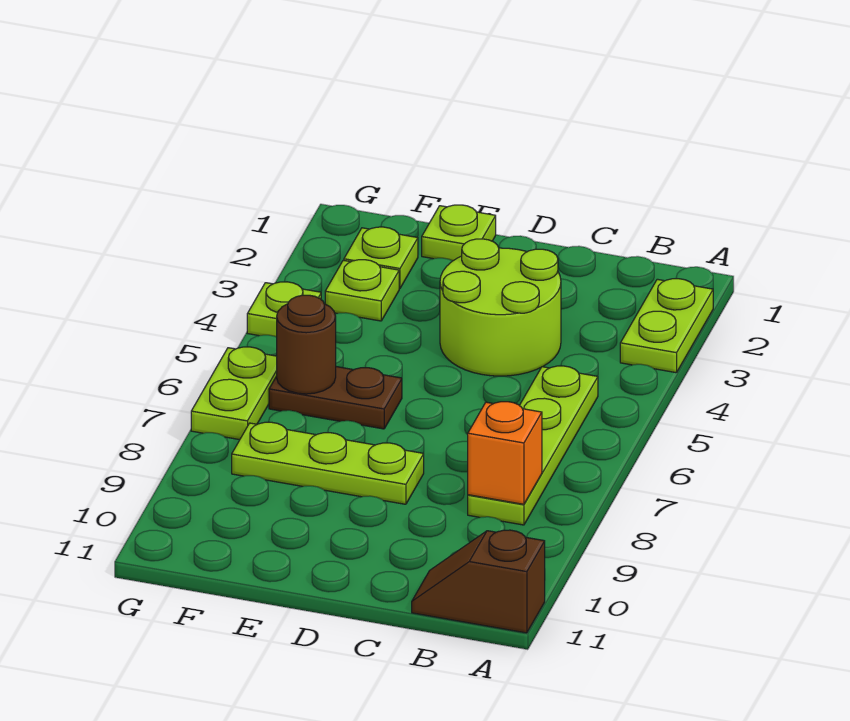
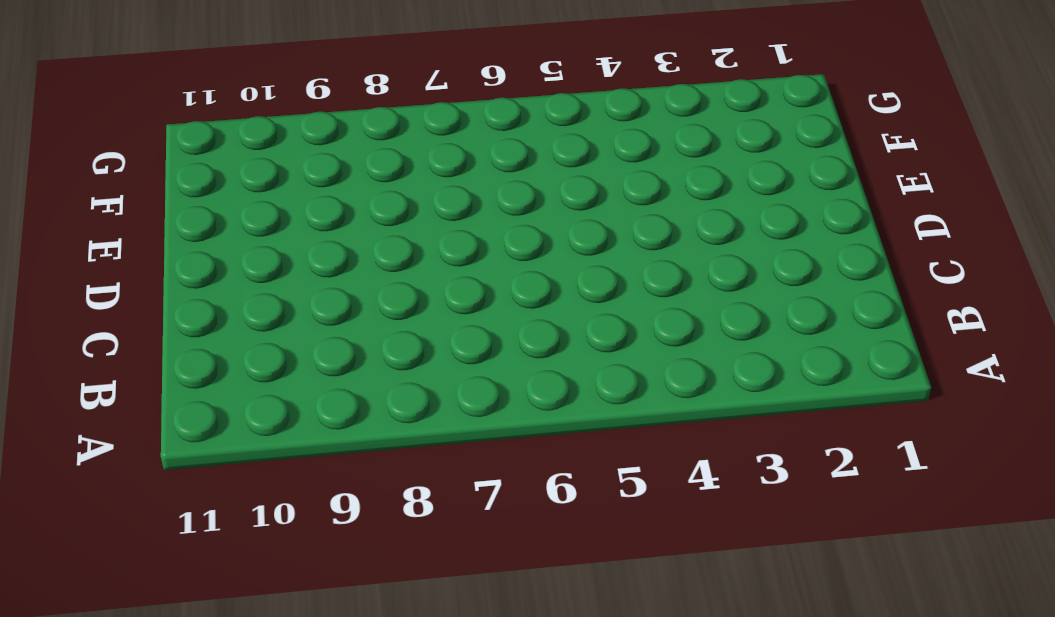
none -> lime 1x2 plate [620,278,713,373]
none -> brown 1x2 slope [412,530,545,633]
none -> lime 1x4 plate [468,366,598,525]

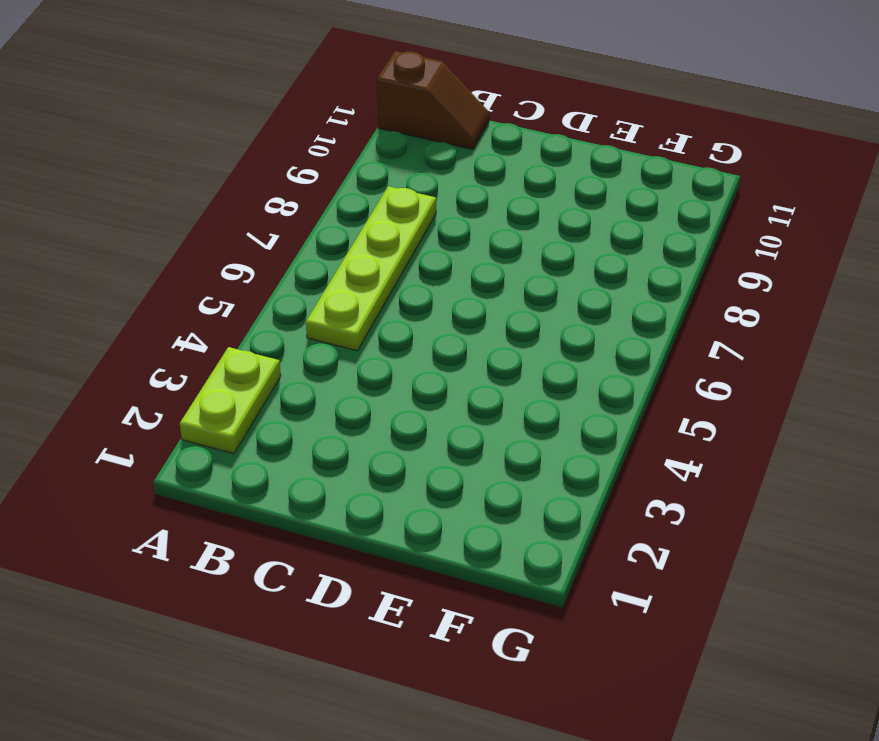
none -> lime 2x2 round brick [440,239,561,376]
none -> lime 1x3 plate [232,422,424,504]
none -> lime 1x1 plate [422,205,496,261]

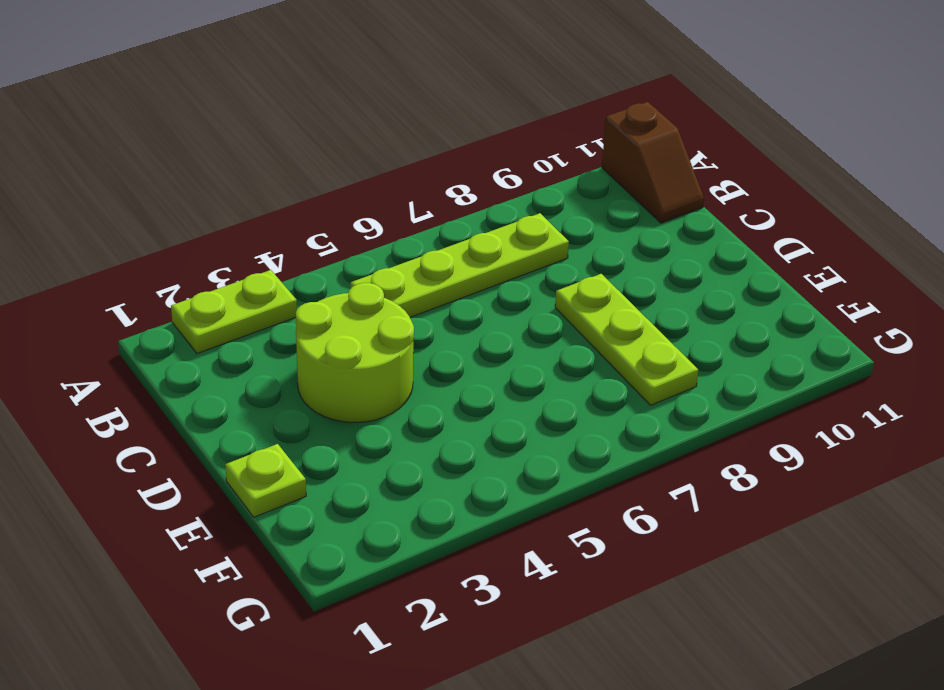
none -> brown 1x2 plate [269,367,402,429]
none -> lime 1x1 plate [344,227,418,289]
none -> lime 1x1 plate [325,260,399,321]

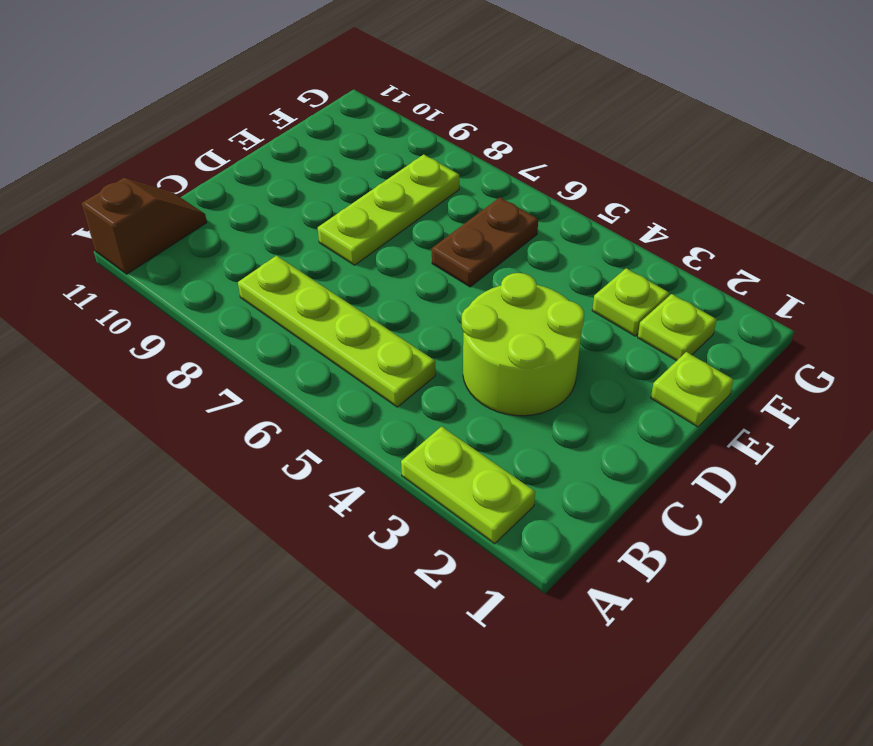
none -> lime 1x1 plate [247,282,321,337]
none -> lime 1x2 plate [191,347,277,440]
none -> orange 1x1 brick [468,402,542,504]

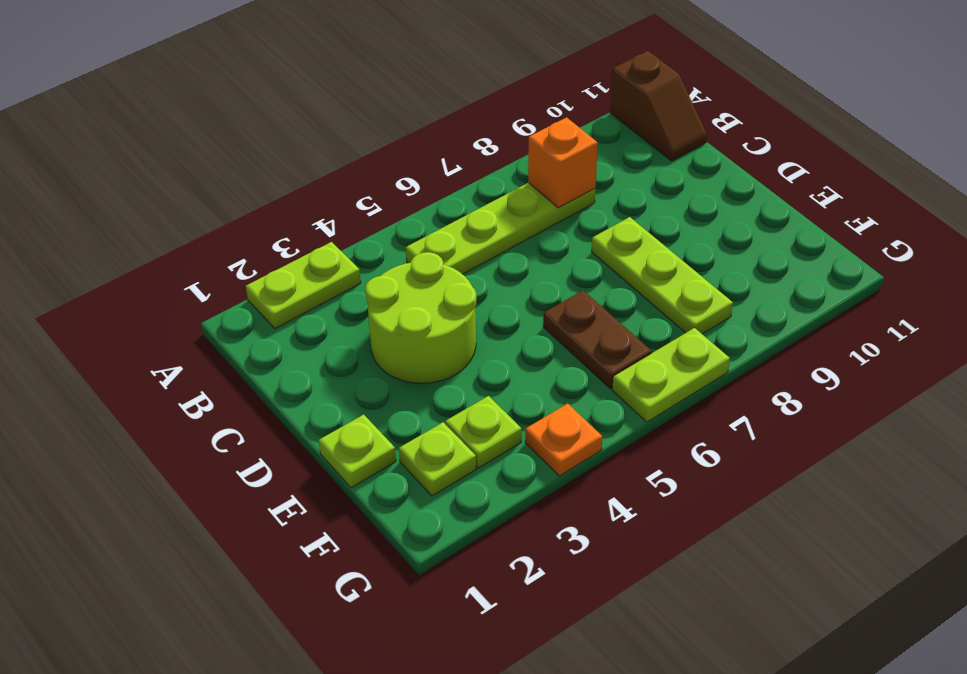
orange 1x1 plate [525,404,602,476] -> lime 1x1 plate [247,282,321,337]
none -> brown 1x1 round brick [277,295,336,394]

